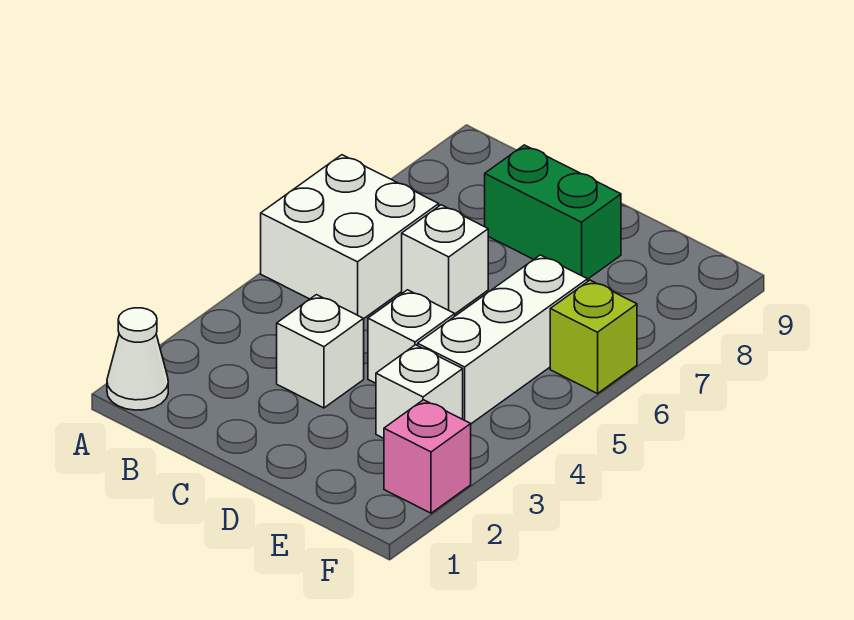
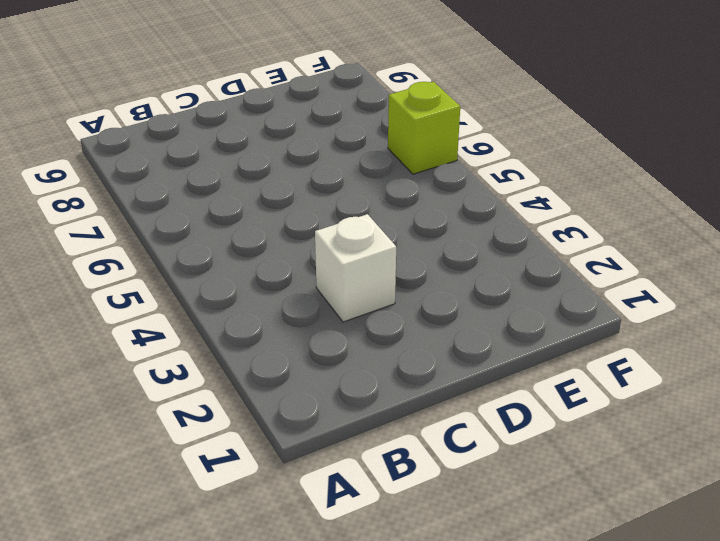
none -> white 1x1 cone [107,308,168,410]
none -> white 2x2 brick [261,155,439,319]

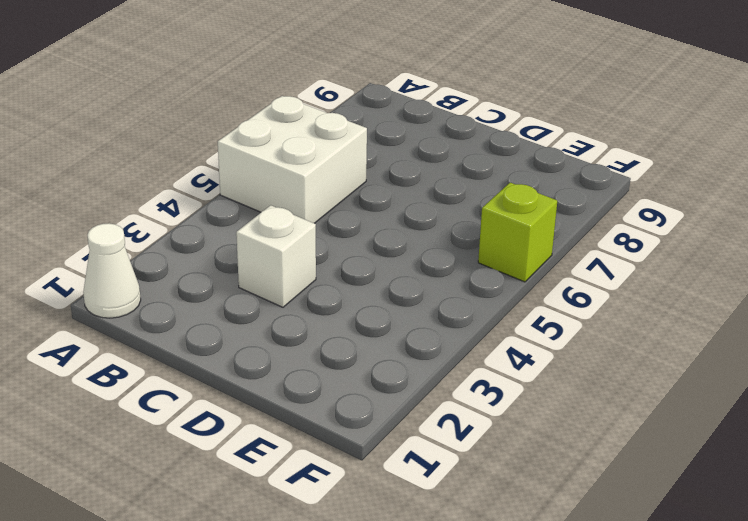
none -> white 1x1 brick [402,205,488,314]
none -> green 1x2 brick [485,145,621,279]

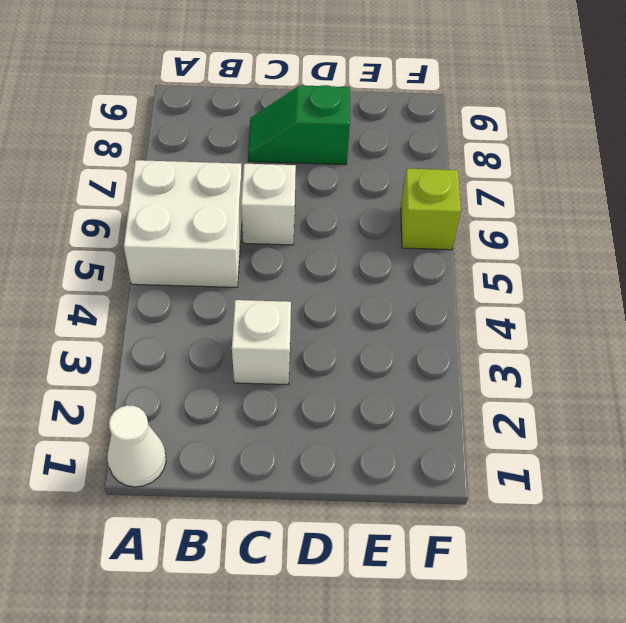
green 1x2 slope [248,85,350,165] -> green 1x2 brick [485,145,621,279]
none -> white 1x1 brick [368,290,455,383]
none -> white 1x1 brick [376,345,463,438]

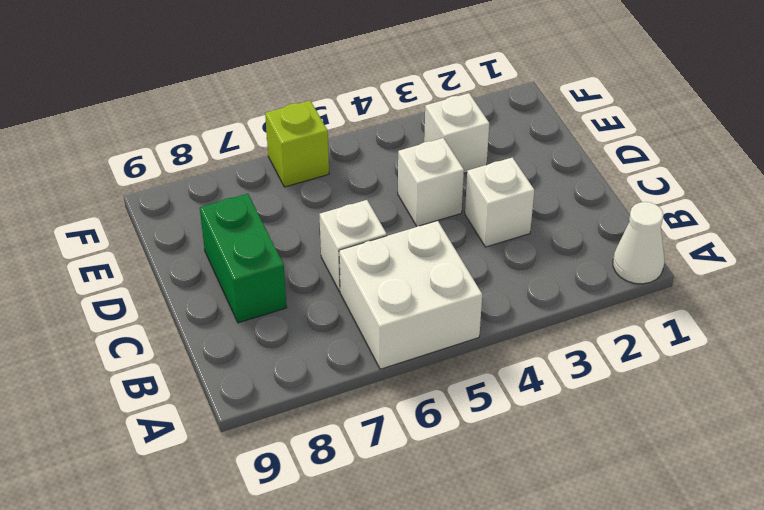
none -> white 1x3 brick [418,255,588,424]
none -> pink 1x1 brick [384,400,471,513]

